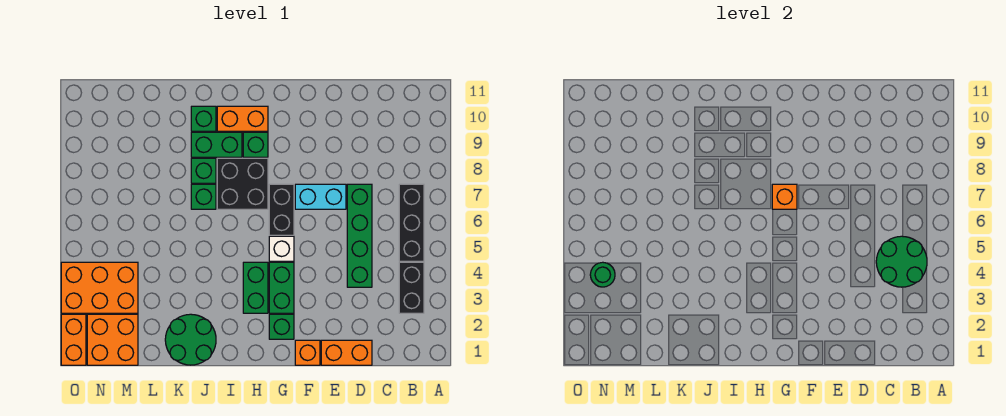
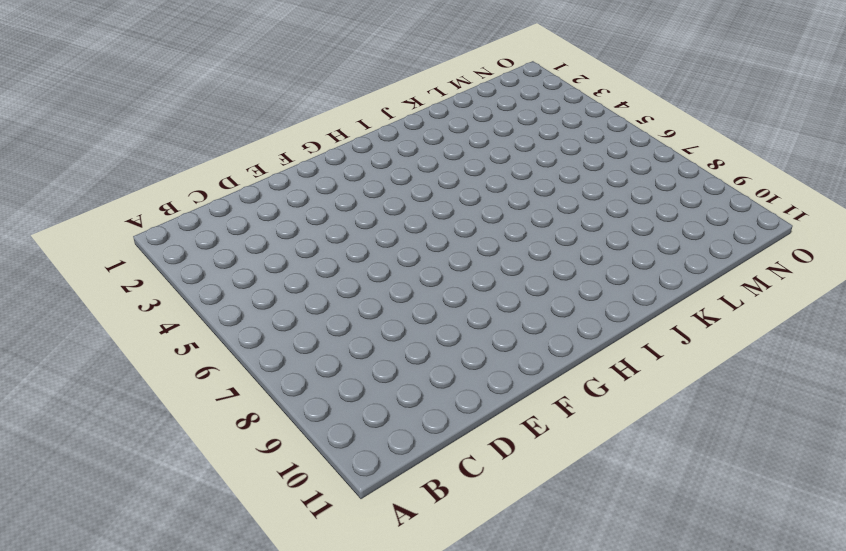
none -> black 1x2 brick [399,262,424,313]
none -> black 1x3 brick [399,184,424,261]
none -> orange 1x2 brick [321,340,372,365]

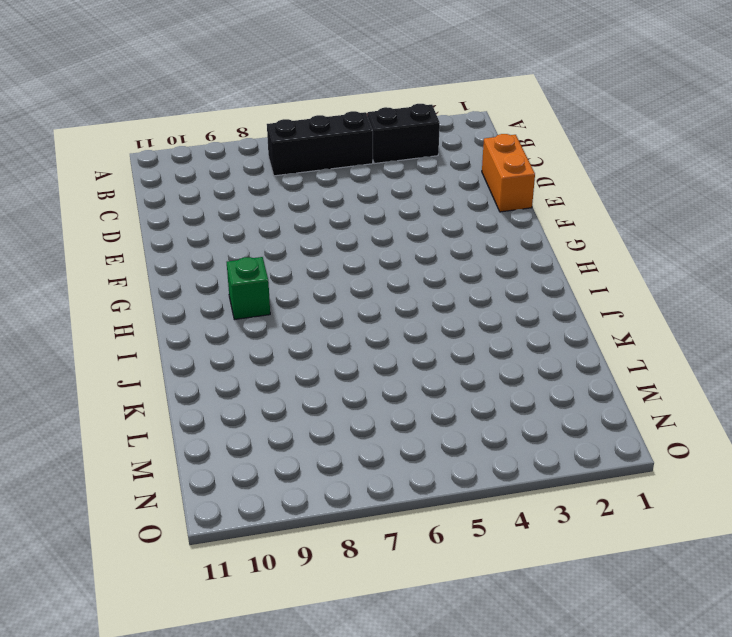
none -> green 1x4 brick [347,184,372,287]
none -> cyan 1x2 brick [295,184,346,209]
none -> orange 1x1 brick [295,340,320,365]

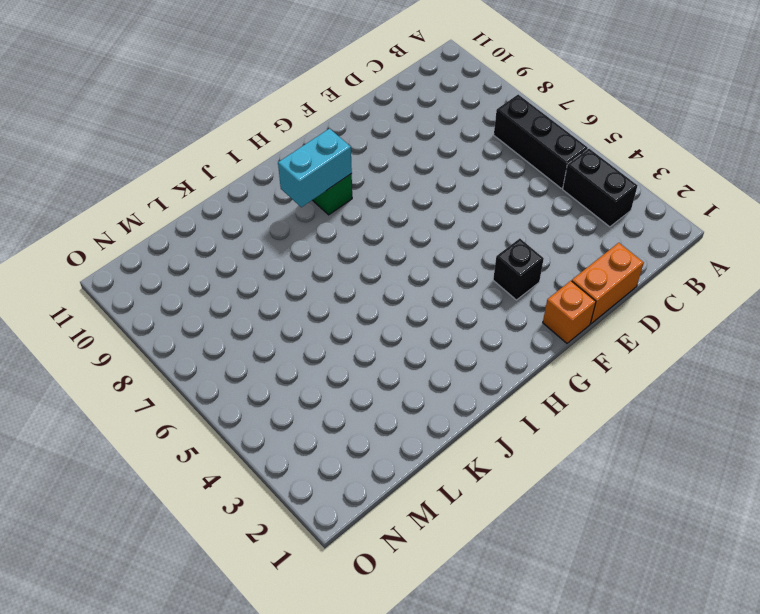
black 1x1 brick [493,239,544,300] -> none
cyan 1x2 brick [278,128,352,207] -> cyan 1x2 brick moved to [295,184,346,209]
none -> green 1x4 brick [347,184,372,287]
none -> green 1x1 brick [269,314,294,339]
none -> green 1x2 brick [269,262,294,313]

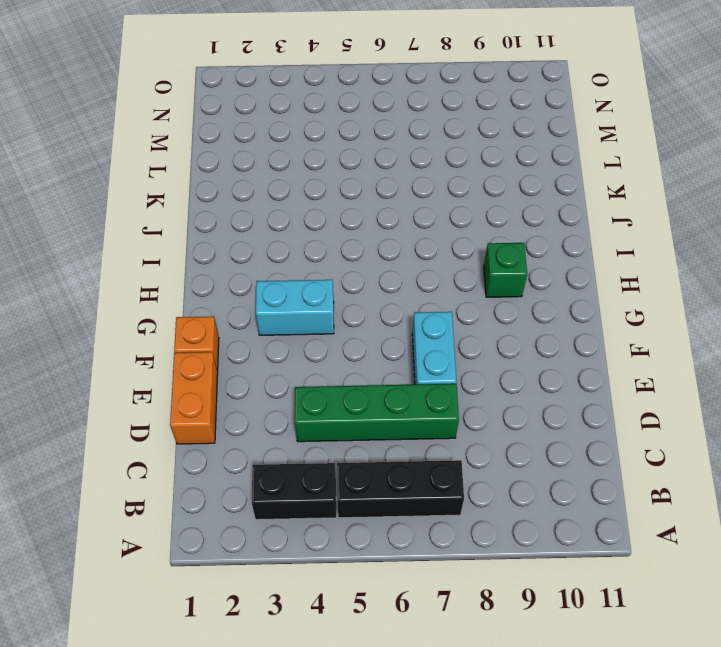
cyan 1x2 brick [256,280,334,335] -> green 1x2 brick [269,262,294,313]
none -> green 1x1 brick [269,314,294,339]
none -> white 1x1 brick [269,236,294,261]
none -> black 1x2 brick [269,184,294,235]

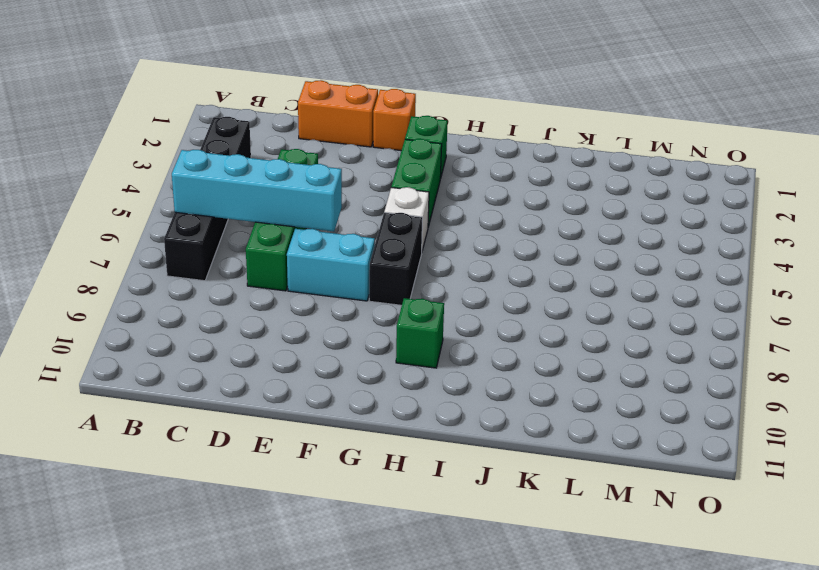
cyan 1x4 brick [172,150,342,232] -> none
none -> green 1x2 brick [243,262,268,313]
none -> black 2x2 brick [217,158,268,209]
none -> orange 1x2 brick [217,106,268,131]

